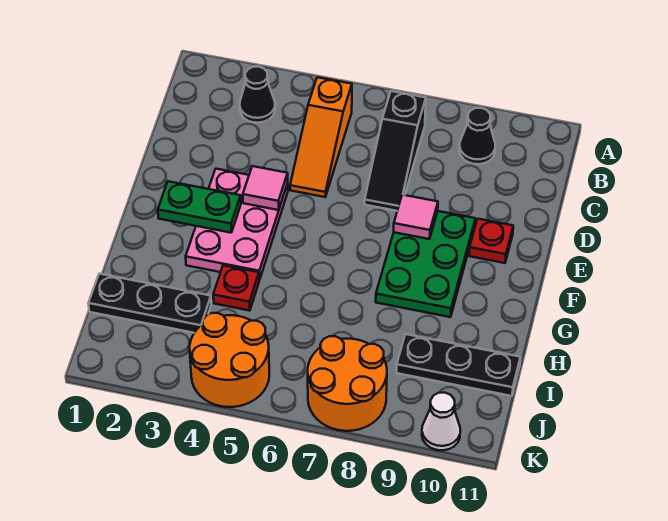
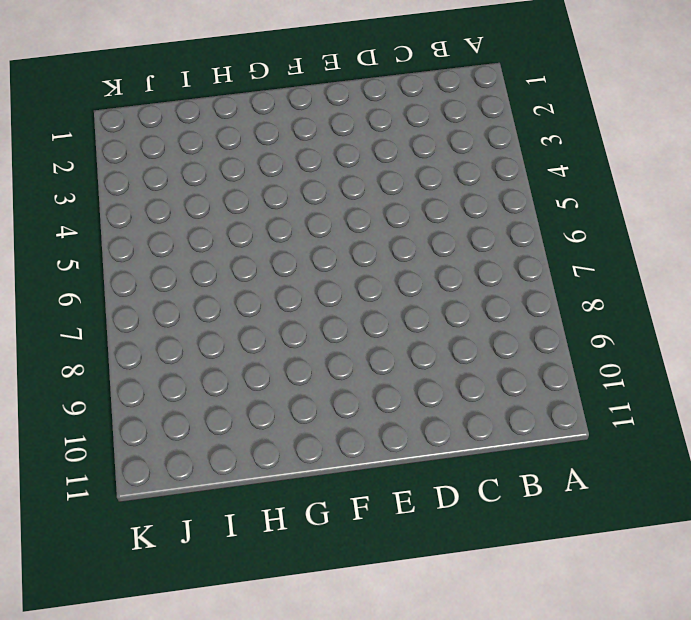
none -> black 1x1 cone [240,67,275,123]
none -> orange 1x3 slope [290,77,352,197]
none -> black 1x3 slope [365,91,426,211]

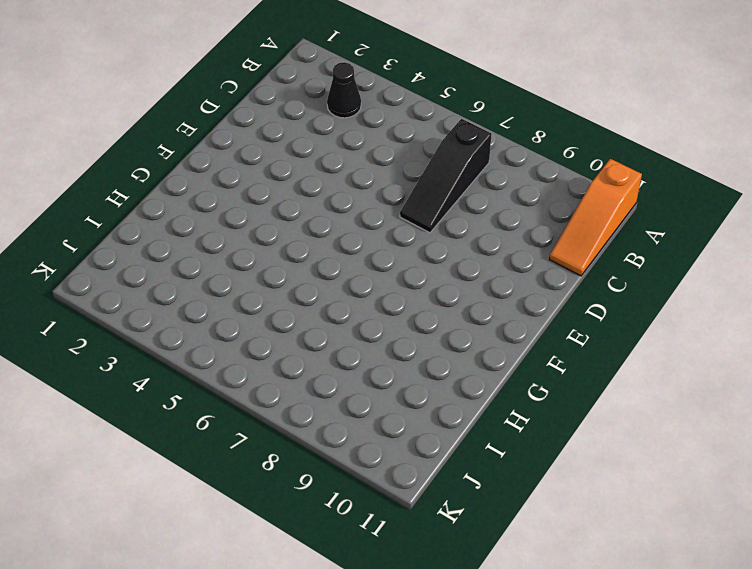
orange 1x3 slope [549,159,642,276] -> orange 1x3 slope moved to [290,77,352,197]
none -> black 1x1 cone [459,108,495,164]
none -> pink 2x3 plate [186,169,288,279]
none -> green 2x3 plate [376,211,475,317]

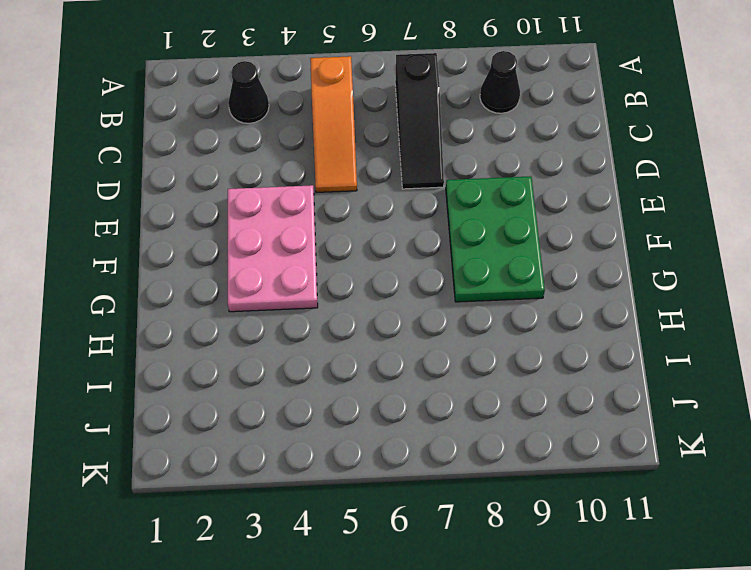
none -> red 1x1 plate [469,219,513,263]
none -> red 1x1 plate [213,265,260,311]
none -> black 1x3 plate [88,274,211,333]

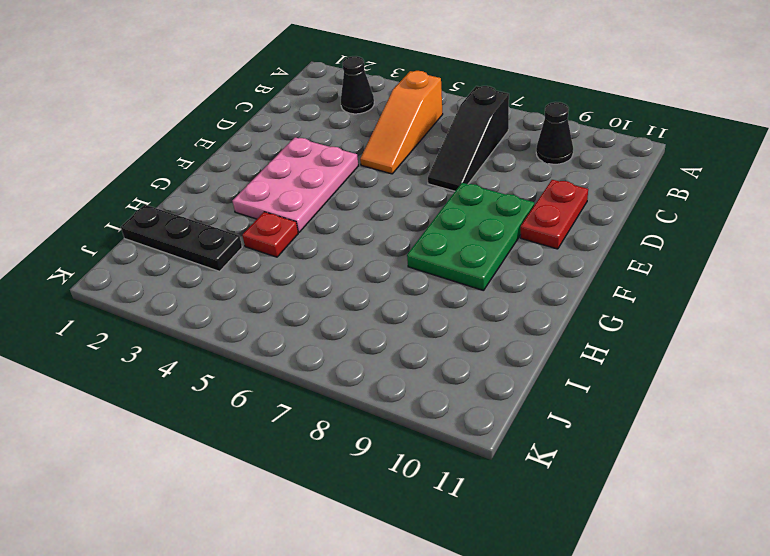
red 1x2 plate [520,180,588,249] -> red 1x1 plate [469,219,513,263]
none -> black 1x3 plate [396,334,520,396]
none -> orange 2x2 round brick [190,313,269,407]
none -> orange 2x2 round brick [308,336,387,431]

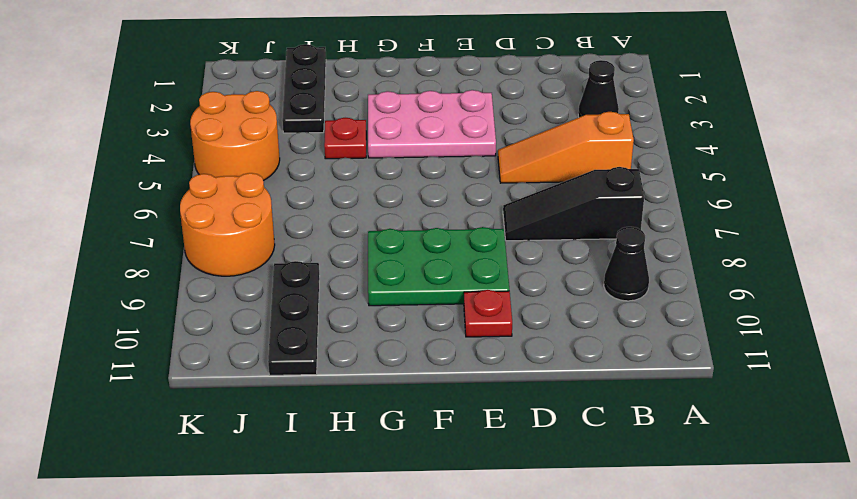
none -> white 1x1 cone [422,393,460,450]
none -> pink 1x1 tile [243,166,288,210]
none -> pink 1x1 tile [394,195,438,239]

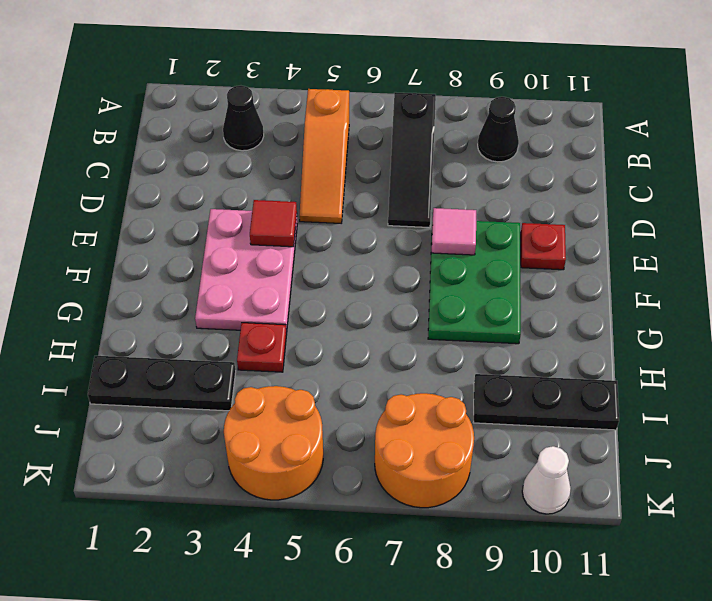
red 1x1 tile [250,200,297,247] -> pink 1x1 tile [243,166,288,210]
none -> green 1x2 plate [158,181,241,233]

